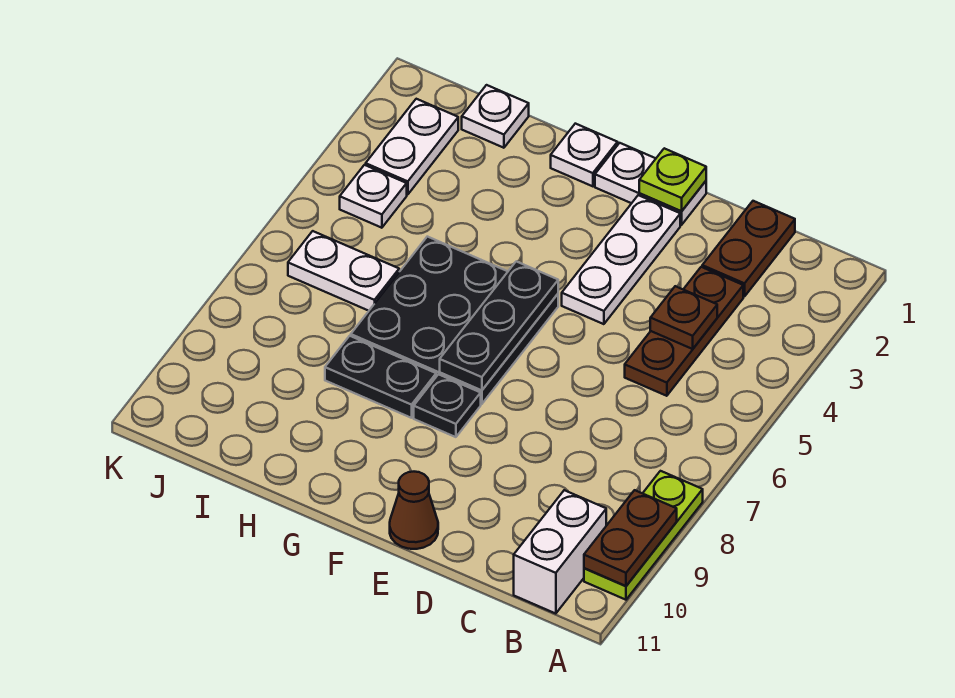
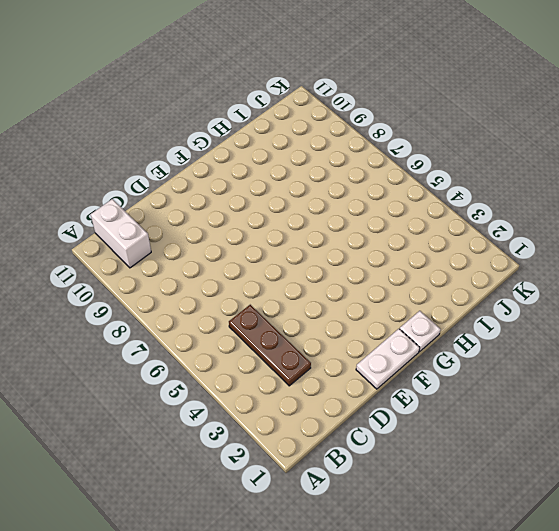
none -> lime 1x3 plate [584,471,703,600]
none -> brown 1x2 plate [702,201,795,297]
none -> white 1x3 plate [562,195,680,324]

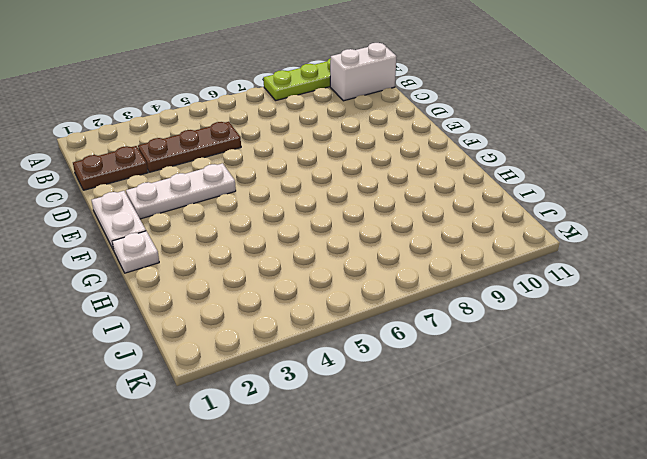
none -> brown 1x1 cone [390,472,438,549]
none -> black 3x3 plate [351,237,558,404]
none -> black 1x1 plate [414,374,481,437]

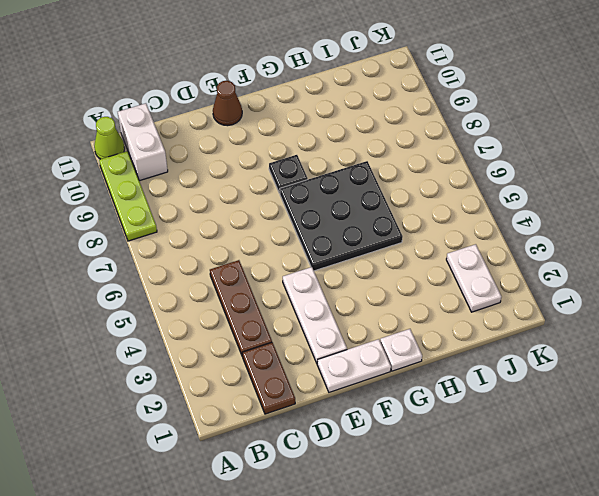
lime 1x1 cone [94,117,125,159] -> none
none -> black 1x2 plate [325,336,436,418]
none -> white 1x1 plate [462,85,529,148]
none -> white 1x2 plate [288,231,399,311]

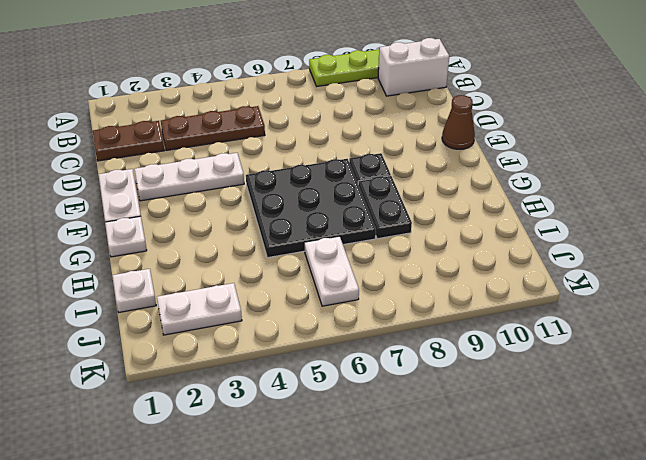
none -> white 1x1 plate [340,165,407,228]
none -> brown 1x2 plate [584,490,677,586]
none -> brown 1x1 plate [650,286,717,349]

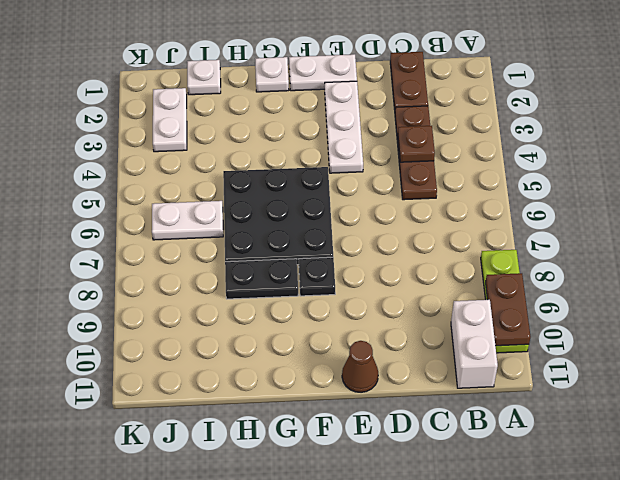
none -> white 1x1 plate [340,165,407,228]
none -> lime 1x1 plate [639,148,706,211]
none -> black 1x3 plate [440,261,558,391]

